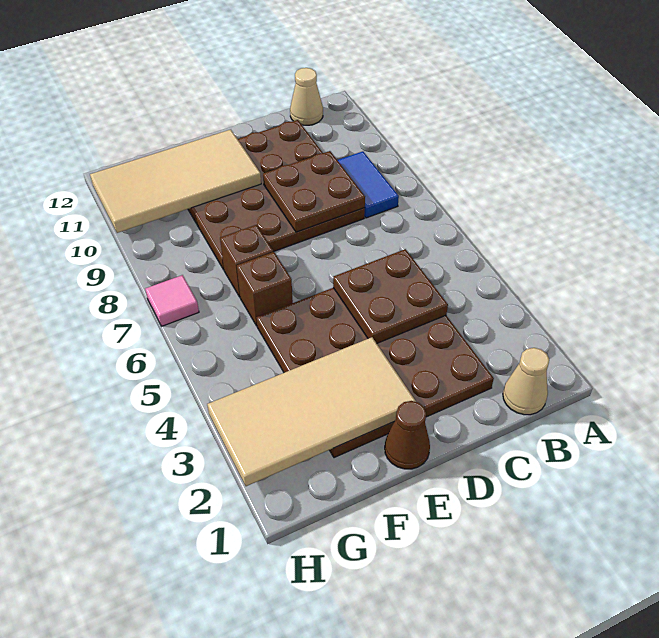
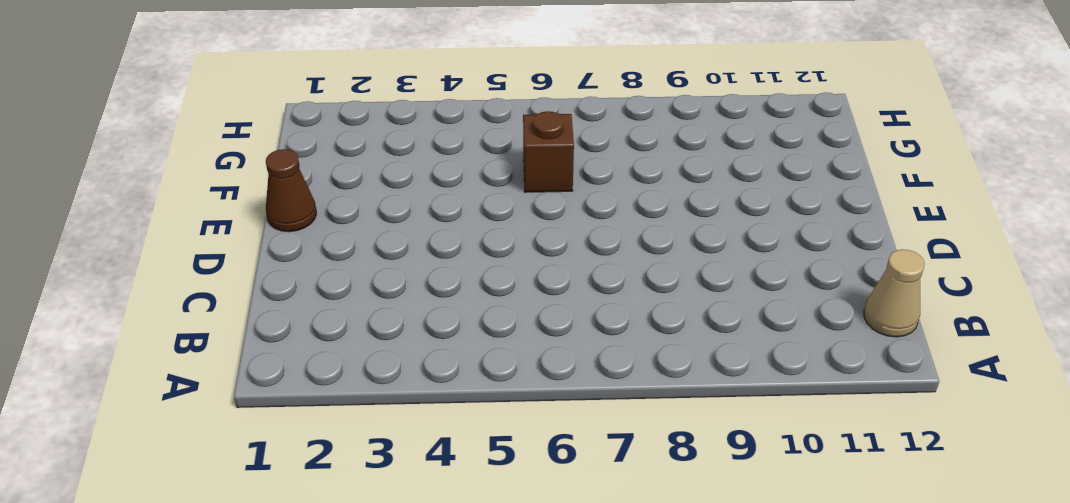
none -> tan 1x1 cone [503,348,549,415]
none -> blue 1x2 tile [338,151,399,218]
none -> brown 4x4 plate [256,288,494,458]

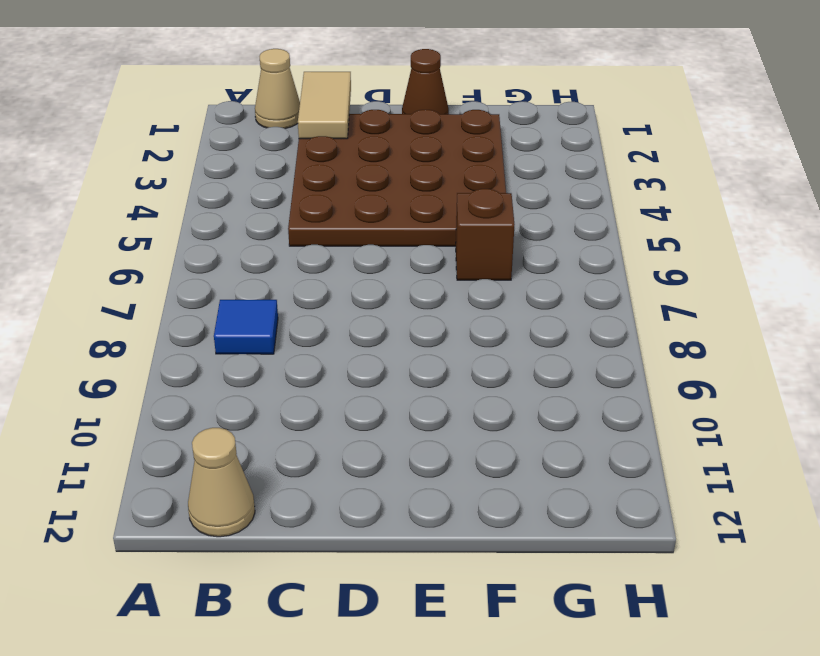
blue 1x1 tile [214,300,278,354] -> blue 1x2 tile [338,151,399,218]
tan 1x2 tile [298,72,351,139] -> none
none -> brown 4x4 plate [188,120,365,270]
none -> brown 1x1 brick [220,225,273,297]
none -> pink 1x1 tile [145,275,199,326]

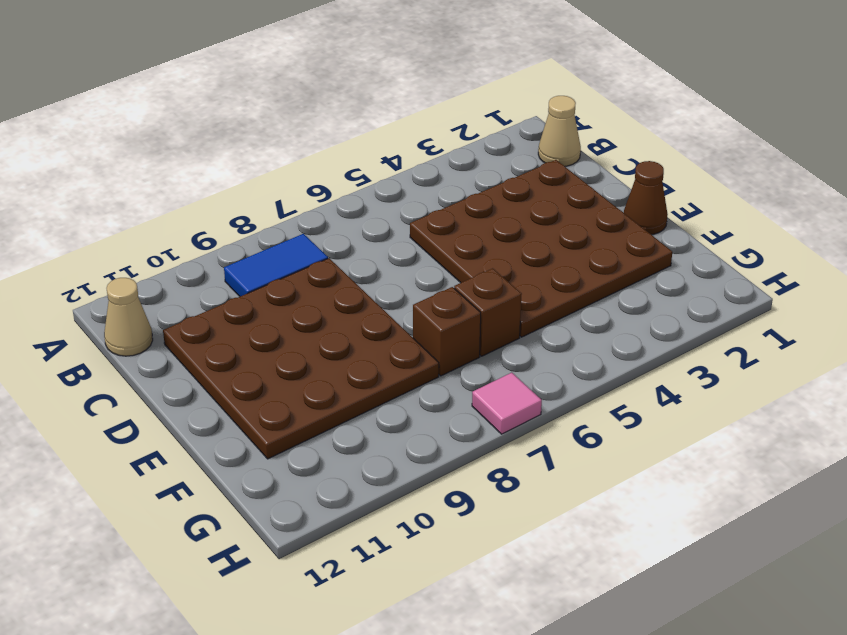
none -> brown 2x2 plate [333,249,448,343]
none -> brown 2x2 plate [263,151,365,232]
none -> tan 2x4 tile [207,337,416,486]

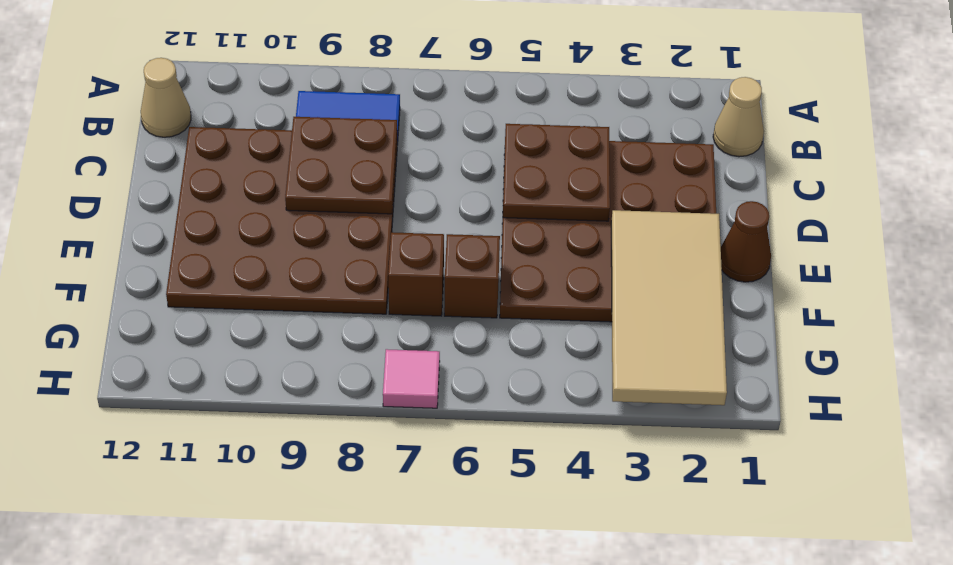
none -> tan 2x4 tile [90,130,261,233]

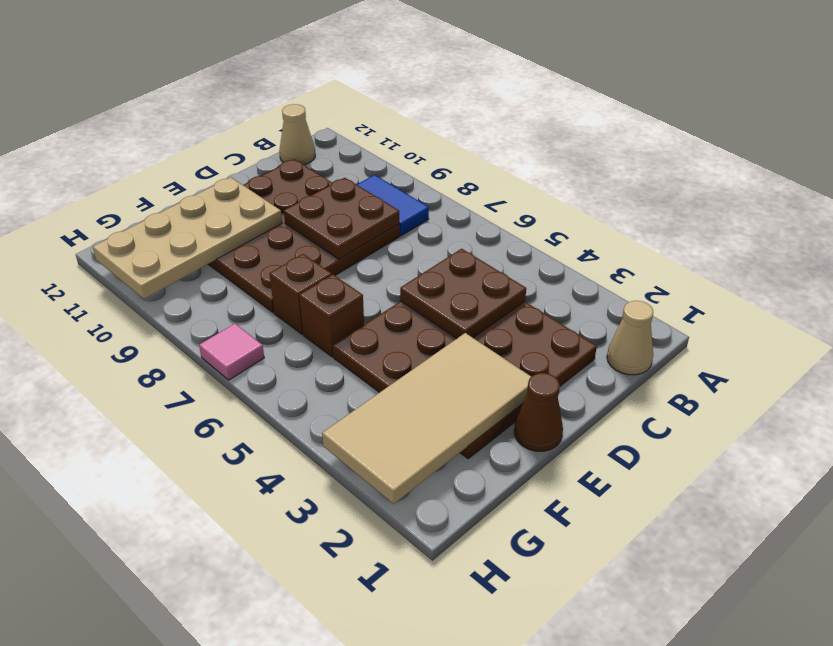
tan 2x4 plate [93,177,282,299] -> tan 2x4 tile [90,130,261,233]

